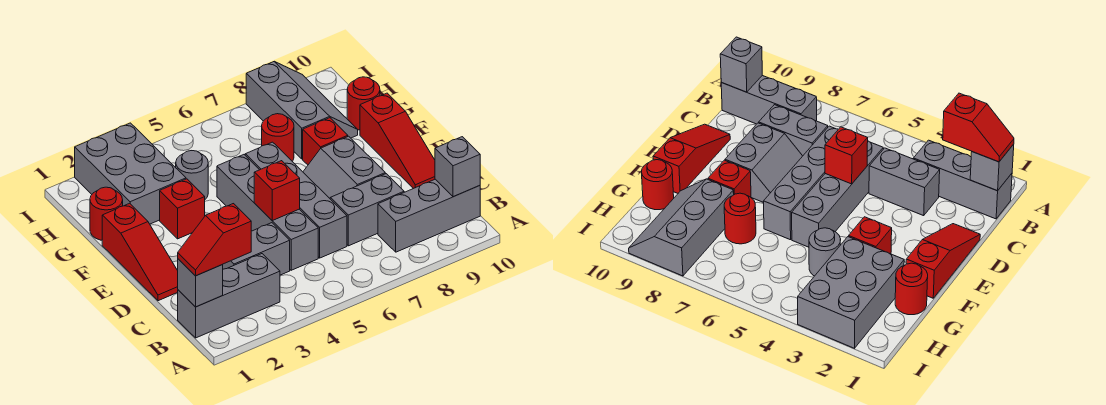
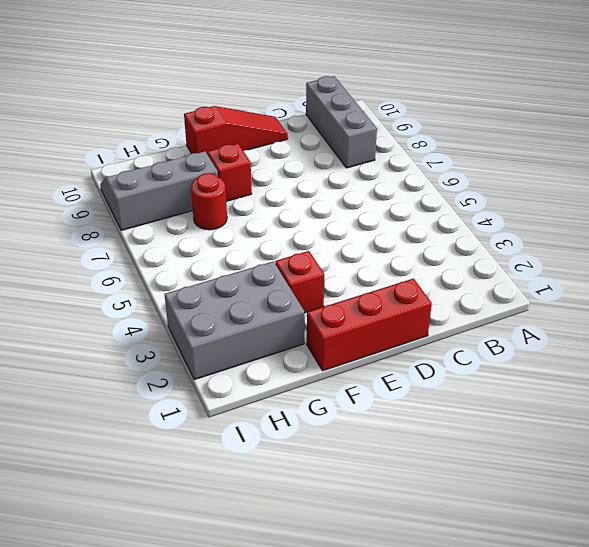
red 1x3 brick [307,279,432,371] -> red 1x3 slope [102,203,178,301]
none -> grey 1x3 brick [178,254,280,338]
none -> grey 1x2 brick [223,223,290,275]
none -> grey 1x4 brick [217,155,318,270]

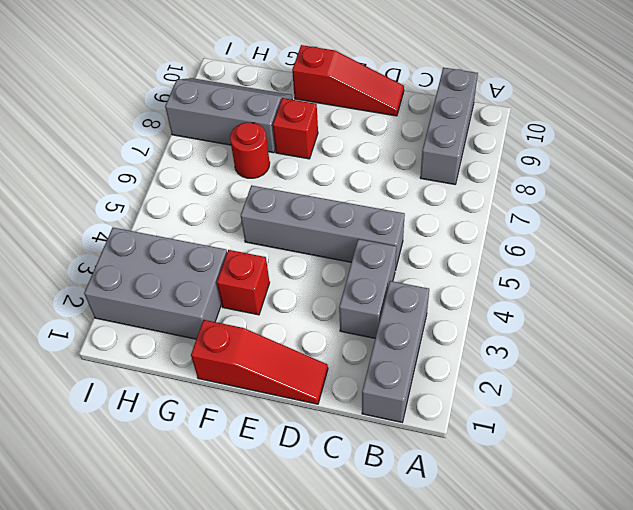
none -> grey 1x4 brick [245,142,347,258]
none -> grey 1x2 brick [330,174,404,246]
none -> grey 2x2 slope [303,136,385,198]

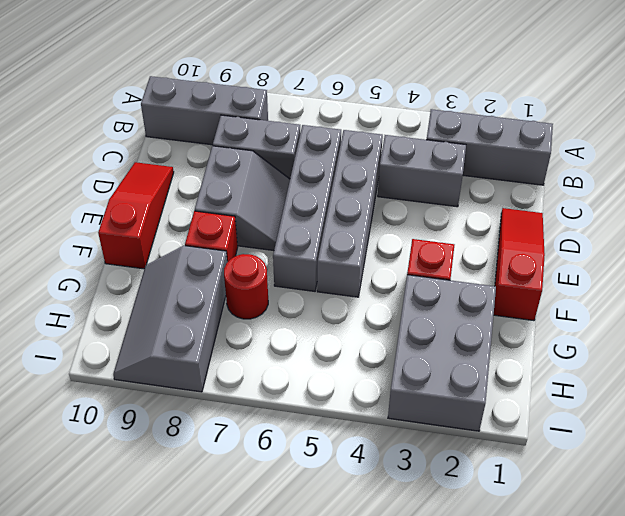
none -> red 1x1 round brick [90,187,123,240]
none -> grey 1x1 round brick [176,151,208,199]
none -> red 1x1 round brick [347,77,380,130]

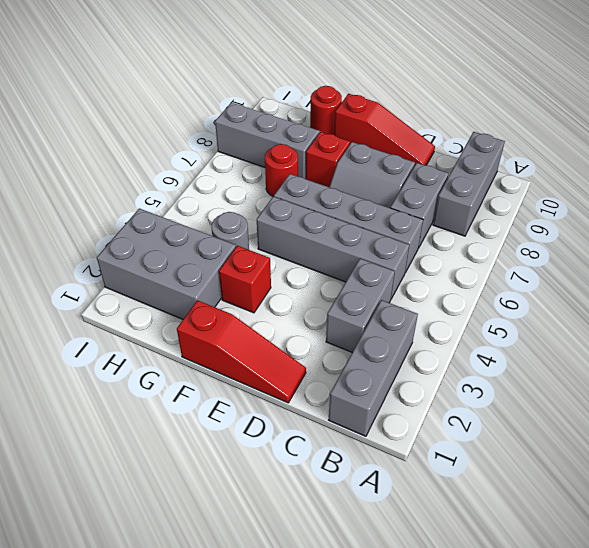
none -> red 1x1 round brick [90,187,123,240]
none -> grey 1x1 brick [178,259,223,307]
none -> grey 1x1 brick [435,137,480,197]

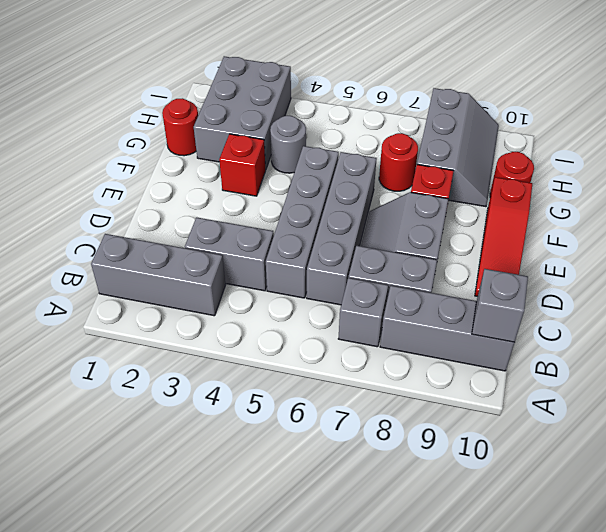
grey 1x1 brick [338,278,388,347] -> grey 1x1 brick moved to [178,259,223,307]
none -> red 1x3 slope [102,203,178,301]
none -> red 1x1 brick [254,161,300,221]
none -> red 1x2 slope [178,204,251,276]

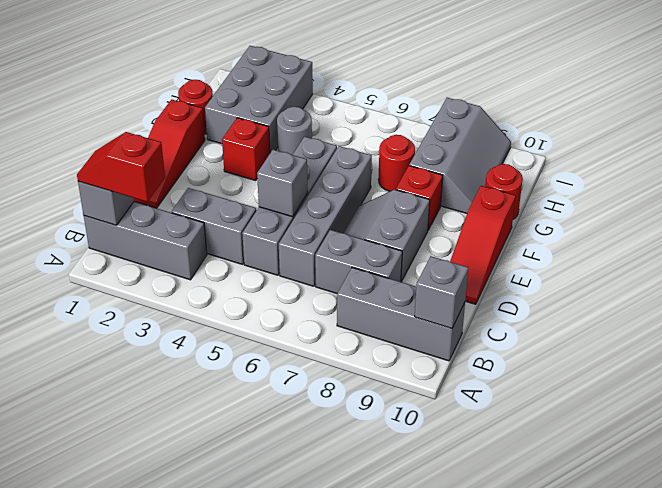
grey 1x1 brick [257,150,308,217] -> red 1x1 brick [254,161,300,221]

